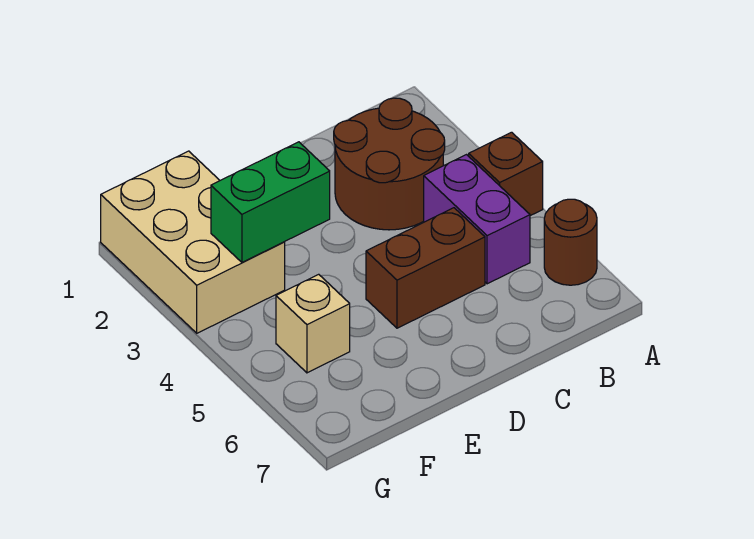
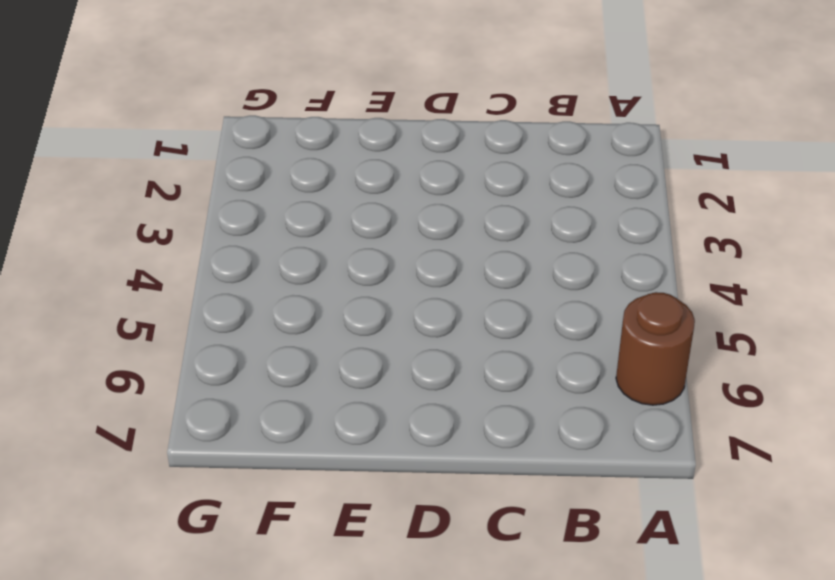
none -> brown 1x1 brick [469,132,543,216]
none -> brown 2x2 round brick [334,98,445,230]

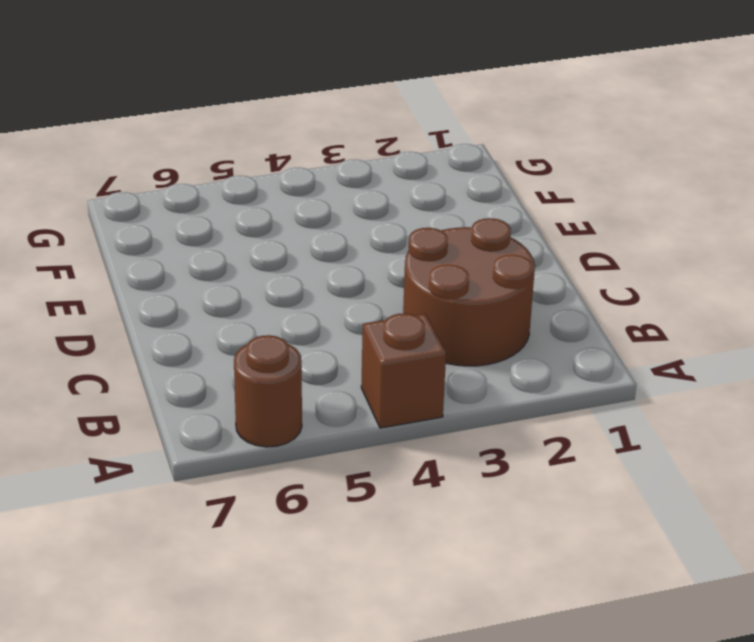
none -> purple 1x2 brick [424,155,530,284]
none -> brown 1x2 brick [366,208,485,328]

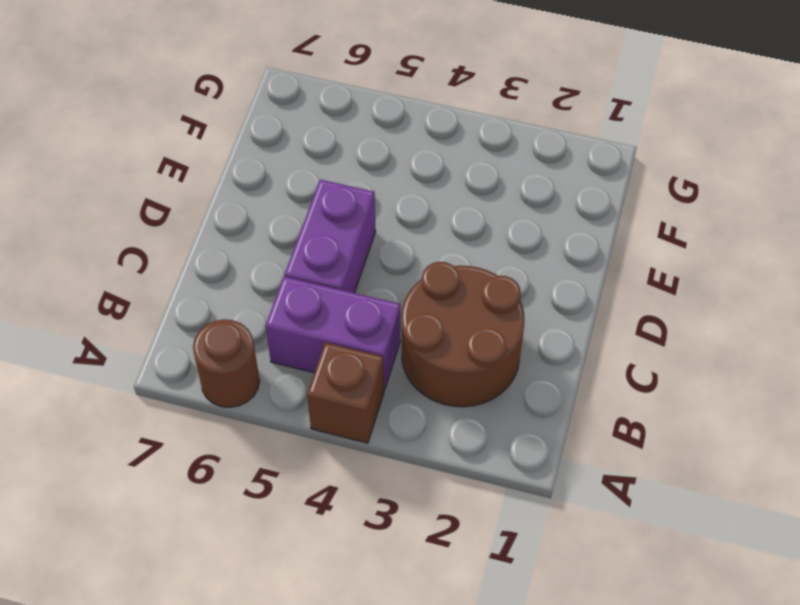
purple 1x2 brick [285,180,376,293] -> brown 1x2 brick [366,208,485,328]
none -> tan 2x3 brick [101,151,285,333]
none -> tan 1x1 brick [276,274,350,373]

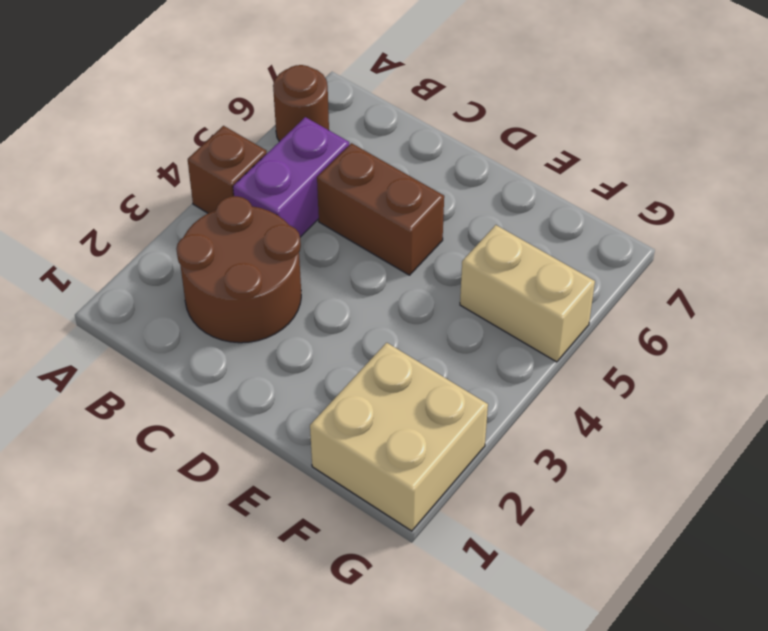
tan 2x2 brick [310,343,488,531] -> tan 2x3 brick [101,151,285,333]
tan 1x2 brick [460,225,595,362] -> tan 1x1 brick [276,274,350,373]
none -> green 1x2 brick [211,142,330,262]

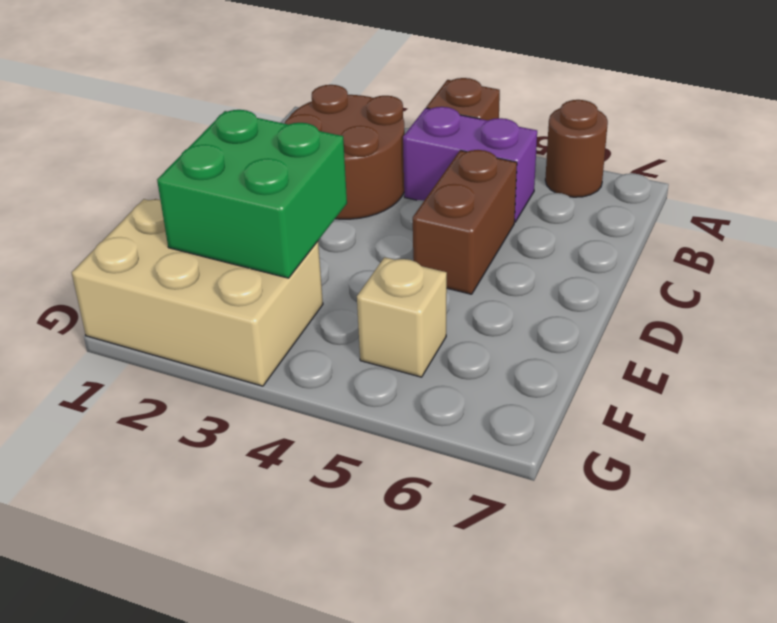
green 2x2 brick [157,110,347,278] -> green 1x2 brick [211,142,330,262]

